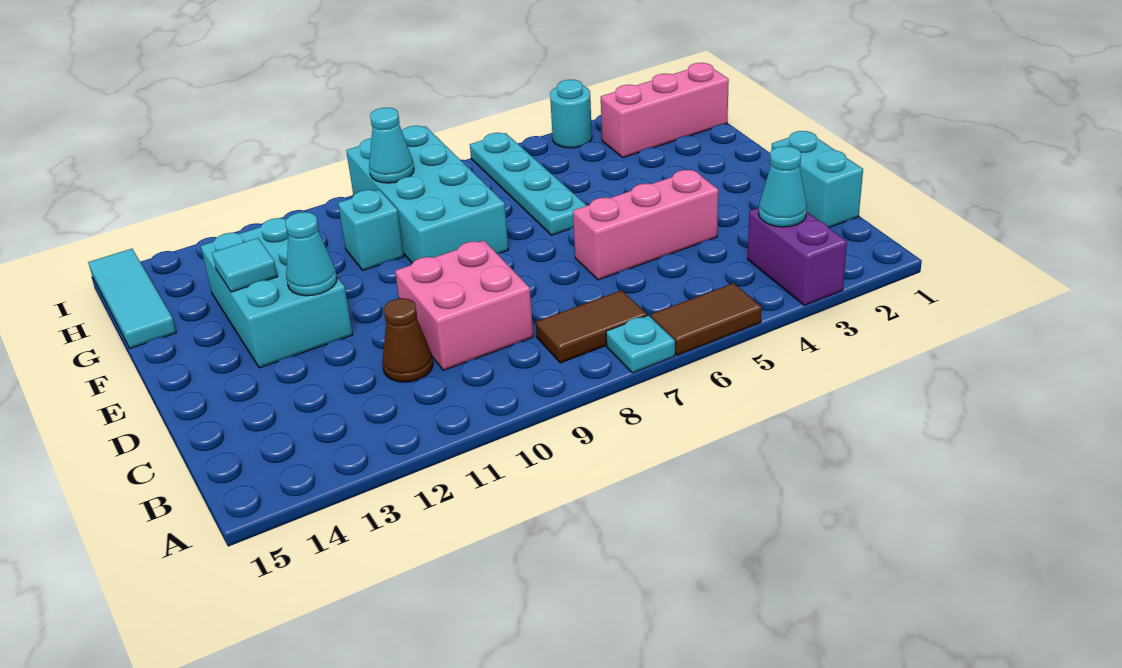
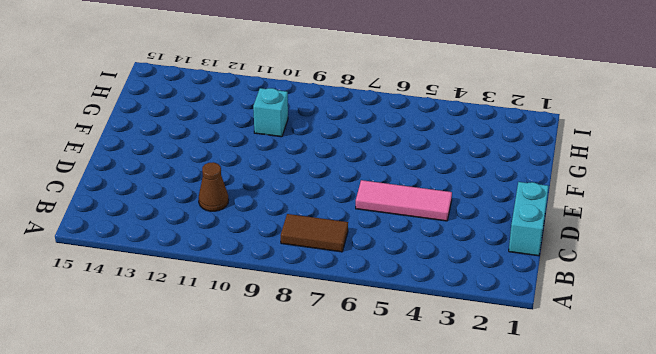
pink 1x3 tile [356,180,452,221] -> pink 1x3 brick [573,170,718,280]
none -> purple 1x2 brick [748,208,847,305]
none -> brown 1x2 tile [650,283,762,355]
none -> cyan 1x1 plate [606,315,675,373]

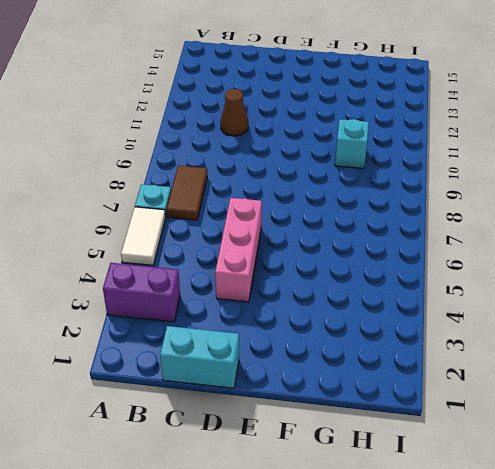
white 1x2 tile [121,207,166,265] -> brown 1x2 tile [650,283,762,355]
none -> pink 2x2 brick [395,241,533,370]
none -> cyan 2x3 brick [201,218,353,368]
none -> cyan 1x4 plate [470,133,587,235]

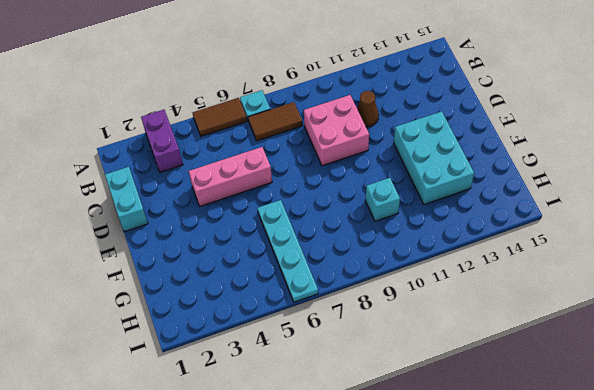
none -> cyan 2x4 brick [346,126,508,263]
none -> cyan 1x3 tile [88,249,176,348]
none -> pink 1x3 brick [601,63,729,157]

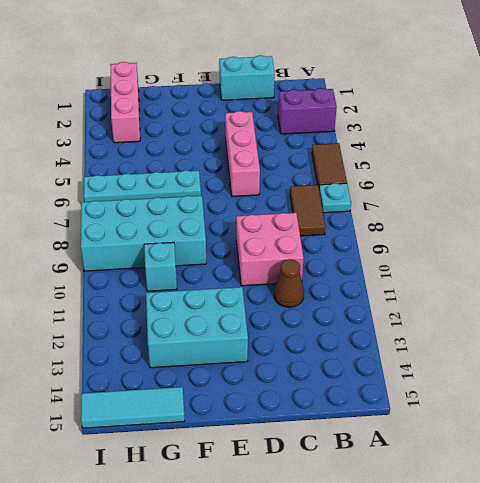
none -> cyan 1x1 round brick [550,80,592,148]
none -> cyan 1x1 cone [759,146,807,227]
none -> cyan 1x1 cone [285,212,337,296]

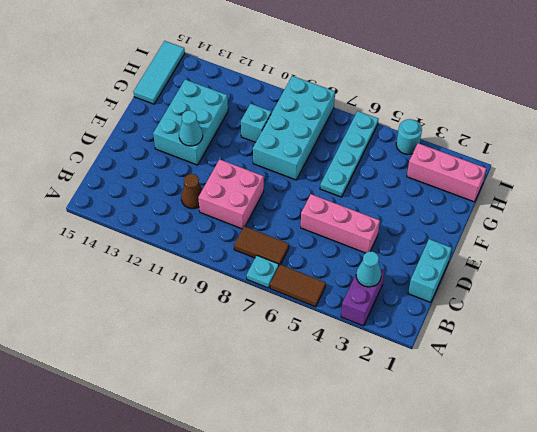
none -> cyan 1x1 tile [212,238,278,292]
none -> cyan 1x1 cone [369,108,414,183]

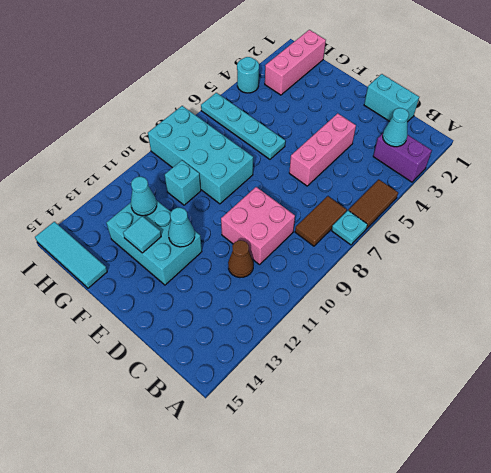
cyan 1x1 cone [131,176,157,216] -> cyan 1x1 cone moved to [369,108,414,183]

